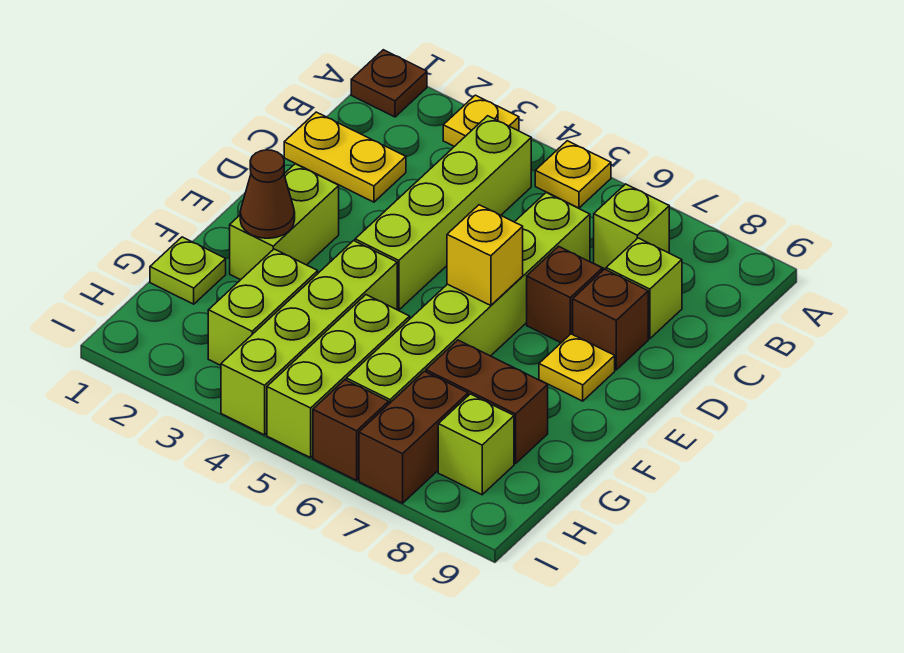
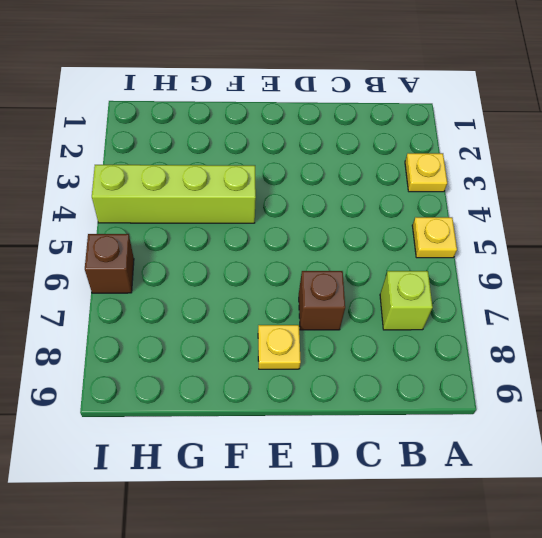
none -> brown 1x1 plate [351,50,427,117]
none -> lime 1x4 brick [355,116,531,310]
none -> yellow 1x2 plate [284,112,406,202]

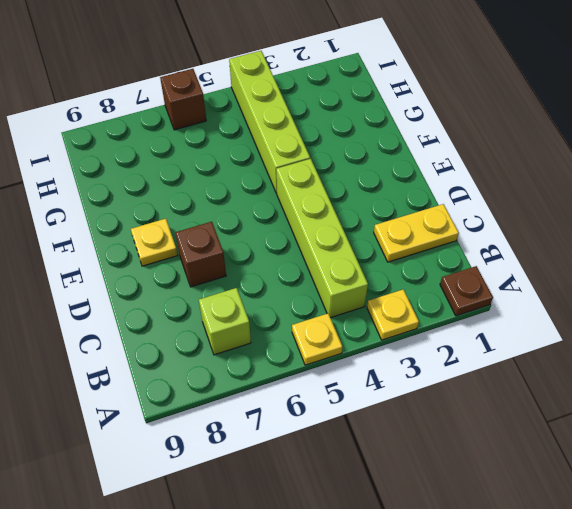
none -> lime 1x6 brick [346,193,590,404]
none -> lime 1x1 brick [606,238,682,339]
none -> brown 1x1 brick [573,269,648,370]

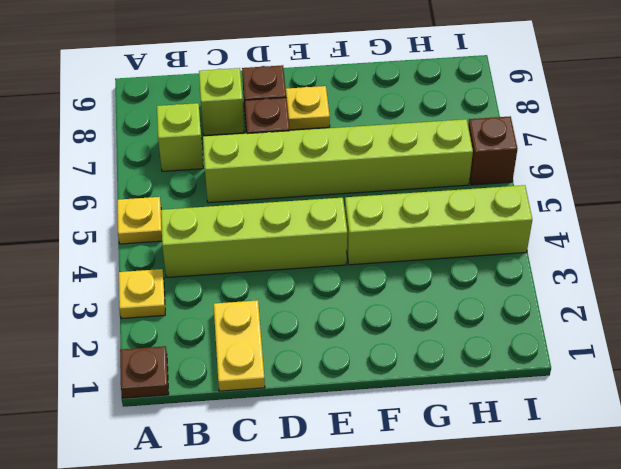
none -> lime 1x2 brick [230,164,339,280]
none -> lime 1x1 plate [150,237,226,304]
none -> lime 1x2 brick [208,249,318,365]

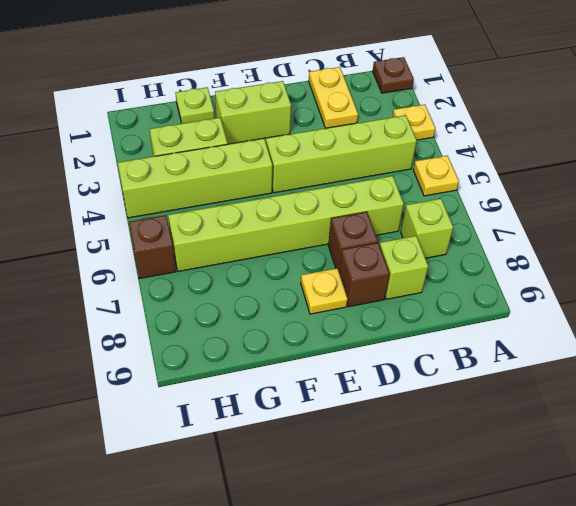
none -> lime 1x3 brick [267,295,410,458]
none -> brown 1x2 brick [426,340,548,463]
none -> brown 1x2 brick [359,371,468,503]

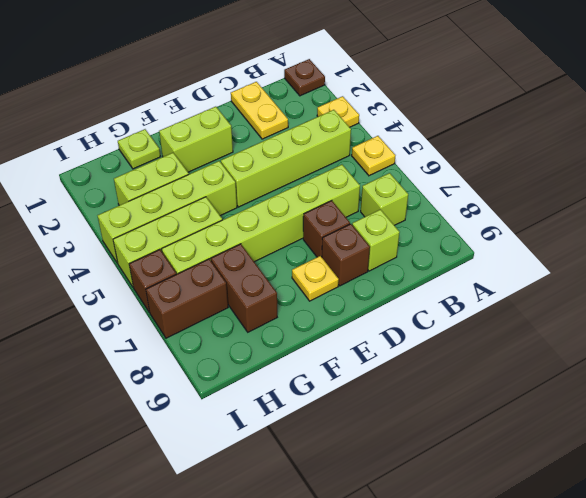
none -> lime 1x1 brick [438,394,514,495]
none -> yellow 1x1 brick [447,205,523,305]
none -> brown 1x1 cone [240,150,295,238]

